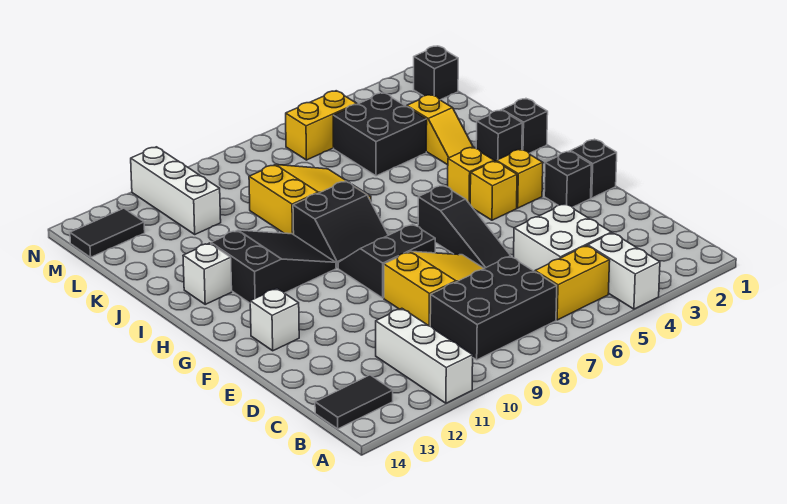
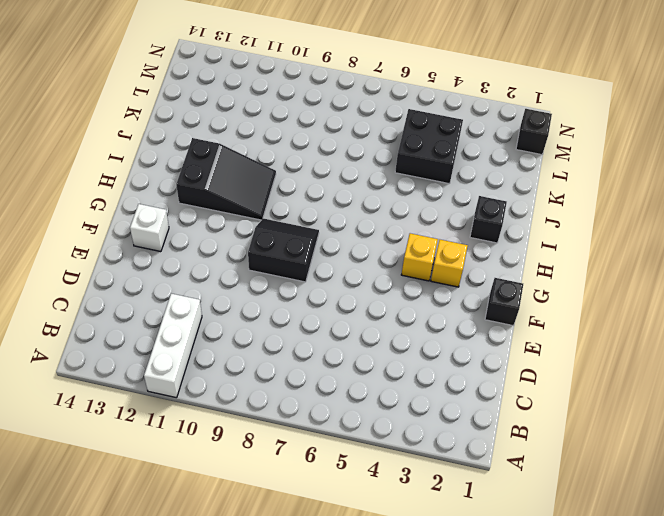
none -> white 1x2 brick [588,233,660,309]
none -> yellow 1x2 brick [535,246,610,320]
none -> black 2x3 brick [430,256,557,360]

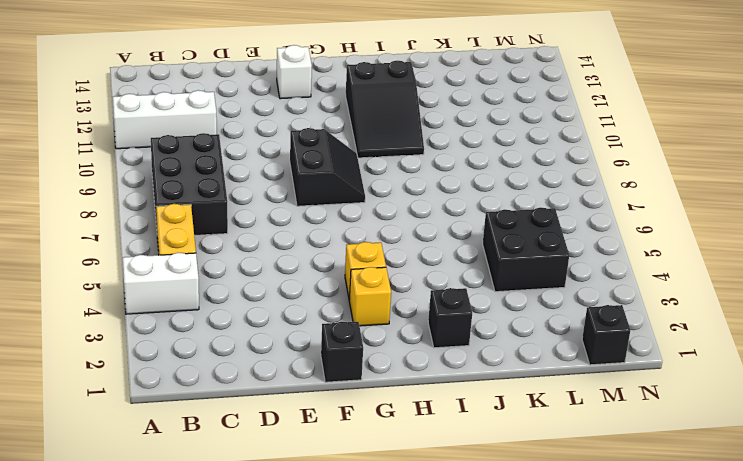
none -> black 1x2 tile [315,375,393,429]
none -> white 2x2 brick [514,204,611,271]
none -> yellow 2x3 slope [384,251,484,326]

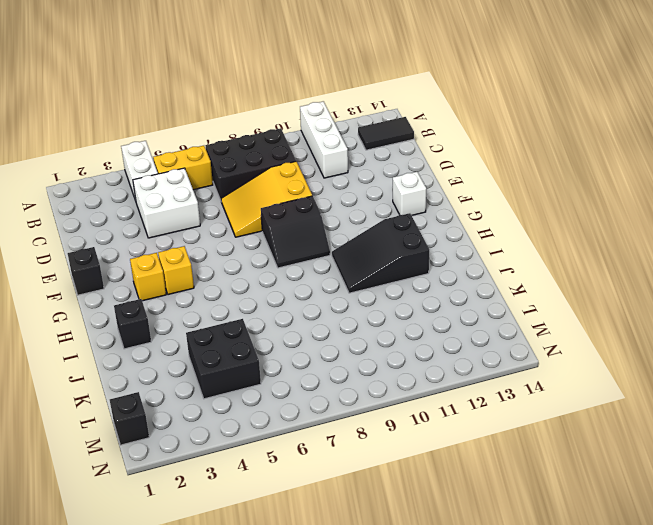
none -> black 1x3 slope [418,185,511,268]
none -> black 1x1 brick [544,151,592,207]
none -> yellow 1x1 brick [448,147,494,204]

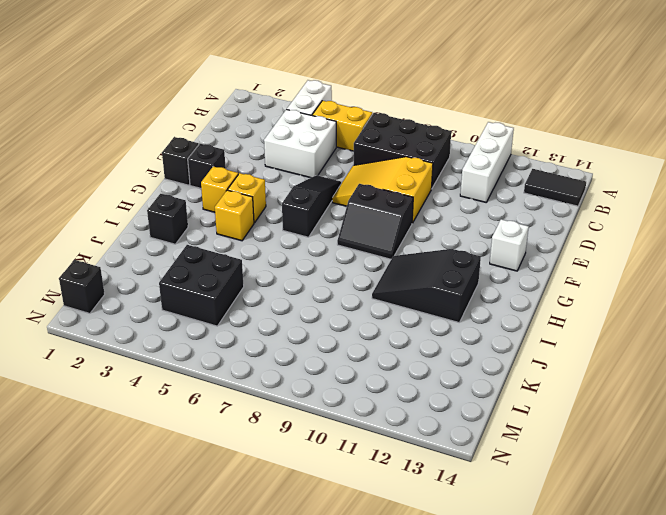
none -> black 2x2 slope [293,181,388,268]
none -> black 1x1 brick [502,99,548,153]
none -> white 1x1 brick [183,243,232,304]

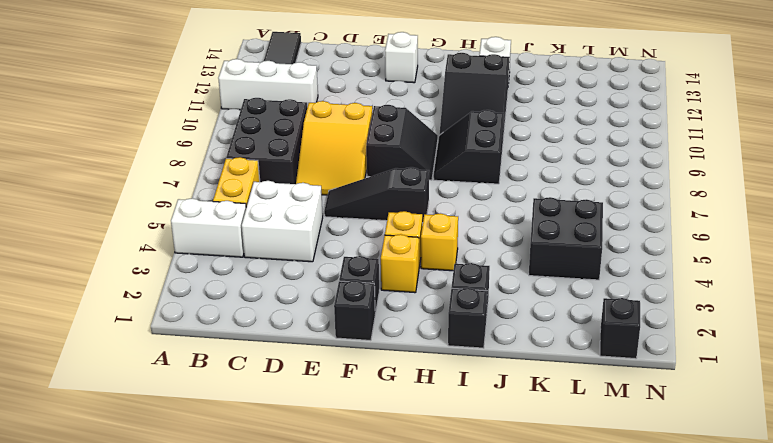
none -> yellow 1x2 slope [407,95,473,165]
none -> yellow 2x3 slope [249,165,371,235]
none -> white 1x3 brick [131,147,221,234]

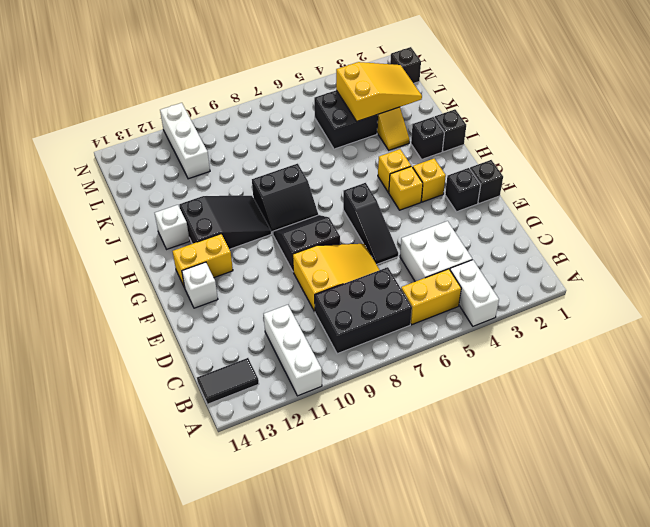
yellow 1x2 brick [173,234,233,286] -> yellow 1x2 brick moved to [286,91,357,160]
yellow 2x3 slope [336,62,422,121] -> yellow 2x3 slope moved to [249,165,371,235]
none -> black 1x2 tile [70,208,145,257]

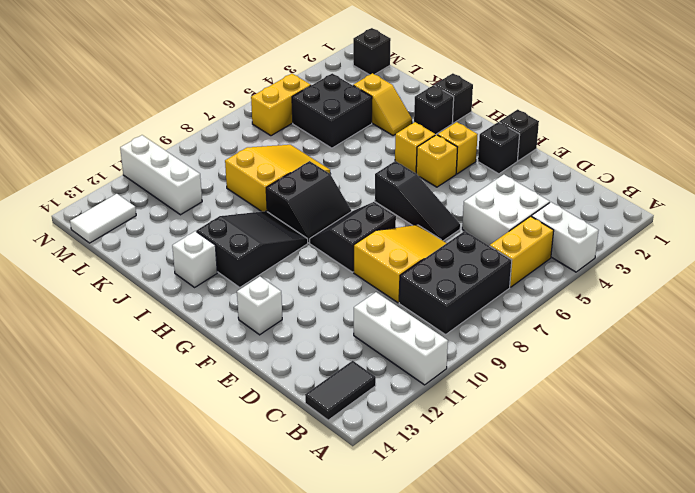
white 1x2 tile [70,194,136,243] -> black 1x2 tile [70,208,145,257]

